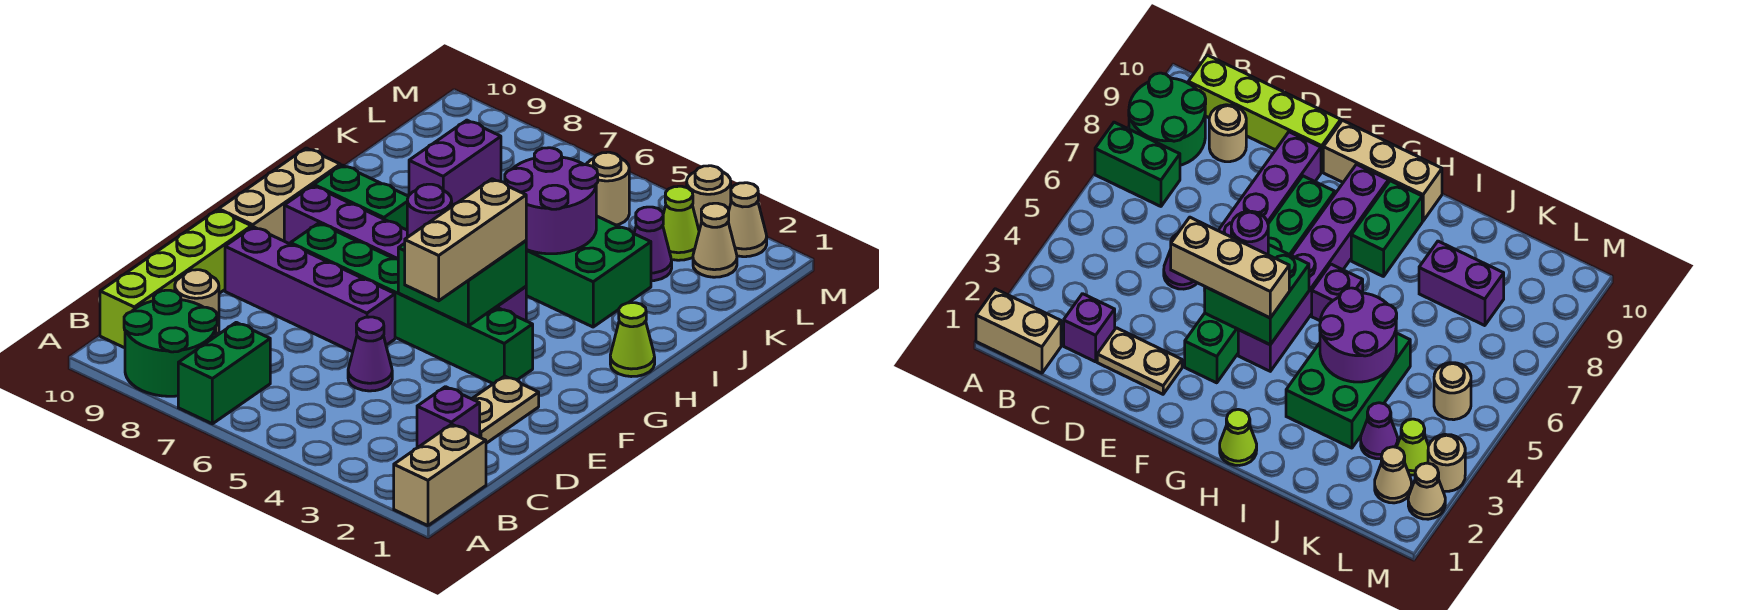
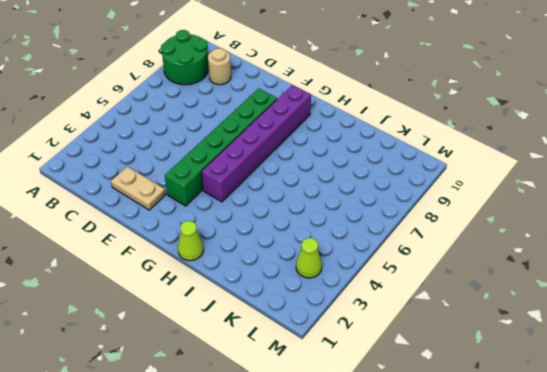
none -> tan 1x2 brick [394,424,486,526]
none -> green 1x2 brick [178,322,270,424]
none -> lime 1x4 brick [100,210,251,348]

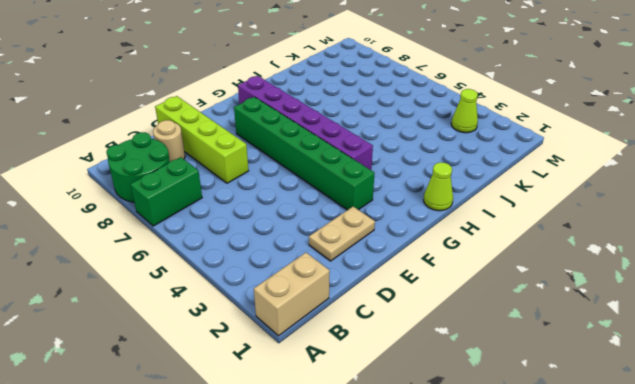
lime 1x4 brick [155,96,249,183] -> lime 1x4 brick turned to [100,210,251,348]
none -> purple 1x1 brick [417,387,480,448]
none -> purple 1x1 cone [348,317,392,391]
none -> purple 1x4 brick [225,227,395,352]

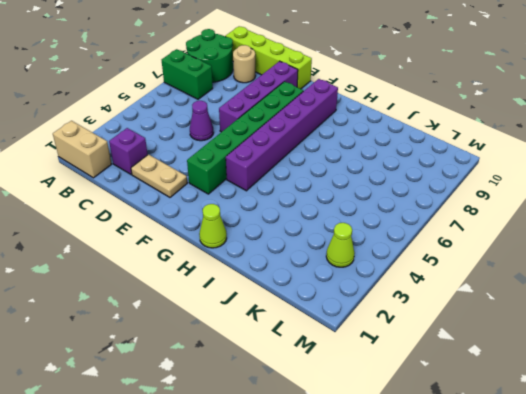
none -> tan 1x3 brick [219,148,340,241]
none -> purple 1x1 brick [1312,264,1363,321]
none -> green 1x2 brick [314,165,408,230]

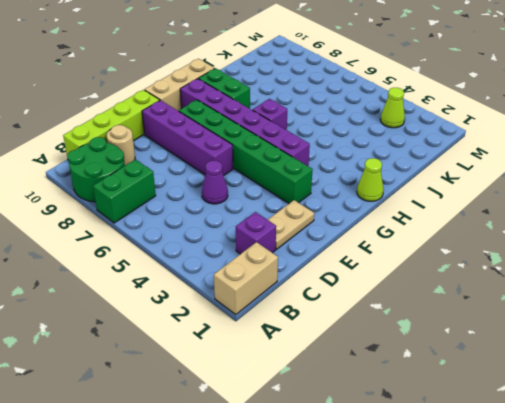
none -> green 2x3 brick [526,216,651,327]
none -> purple 1x2 brick [409,120,501,206]
none -> purple 1x1 cone [634,207,672,281]

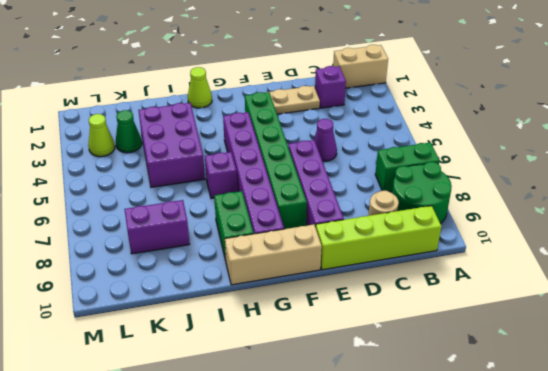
purple 2x3 brick [138,103,205,187] -> green 2x3 brick [526,216,651,327]
green 1x1 cone [116,110,142,153] -> purple 1x1 cone [634,207,672,281]
none -> tan 1x1 cone [693,203,737,277]
none -> tan 1x1 round brick [586,152,629,225]
none -> tan 1x1 cone [728,183,767,257]

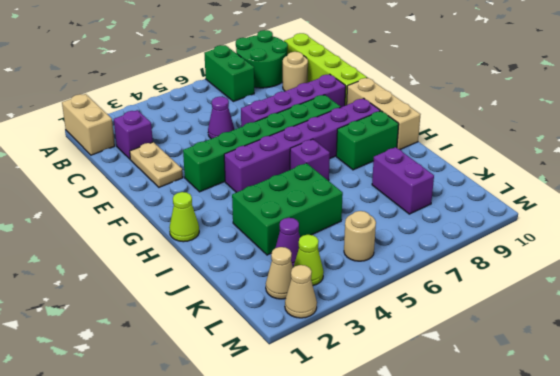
none -> tan 1x1 round brick [687,166,731,230]
none -> green 2x2 brick [398,241,526,326]
none -> purple 2x2 round brick [505,148,598,254]

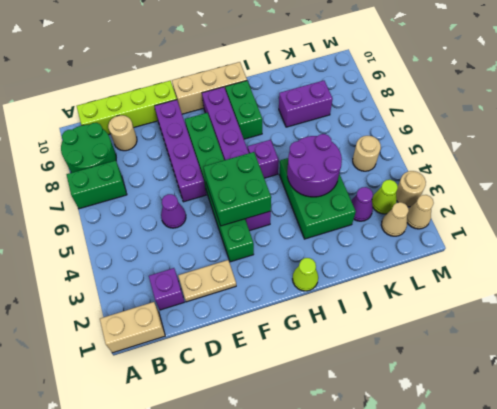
none -> tan 1x3 brick [405,179,526,301]
none -> purple 1x1 round brick [407,184,452,237]

